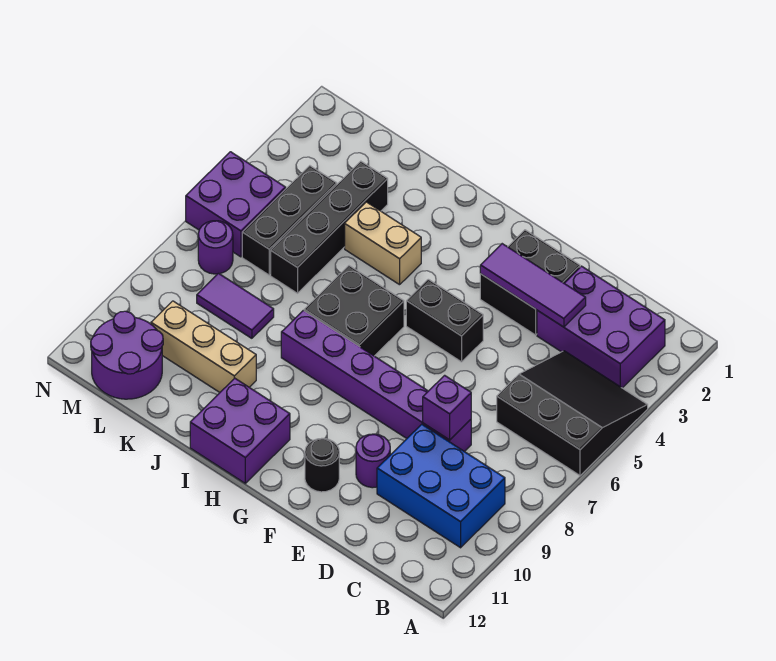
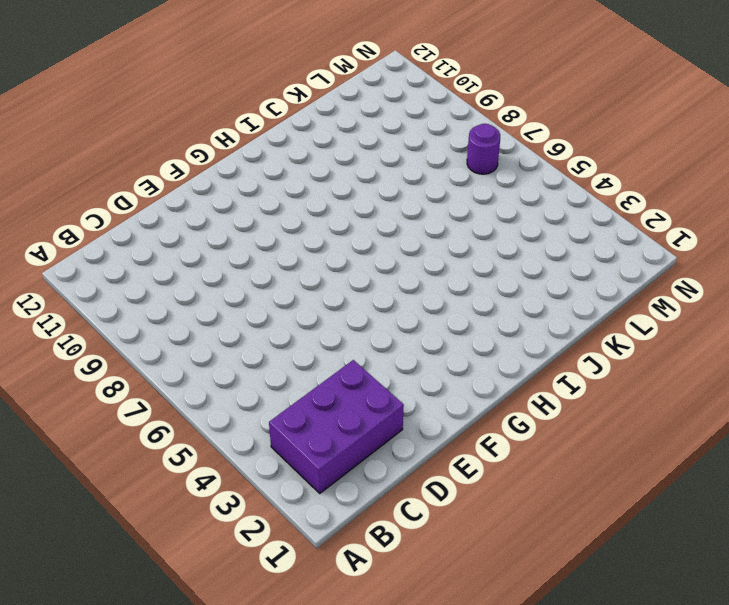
none -> black 3x3 slope [497,351,648,476]
none -> blue 2x3 brick [377,424,505,548]
none -> purple 1x6 brick [281,311,471,452]

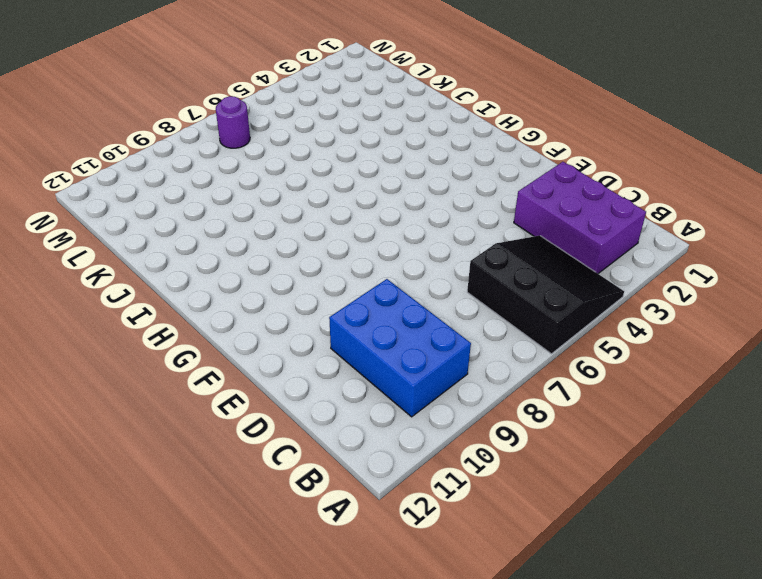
none -> purple 1x6 brick [281,311,471,452]
none -> black 2x2 brick [480,230,580,335]
none -> purple 1x1 round brick [356,434,390,488]

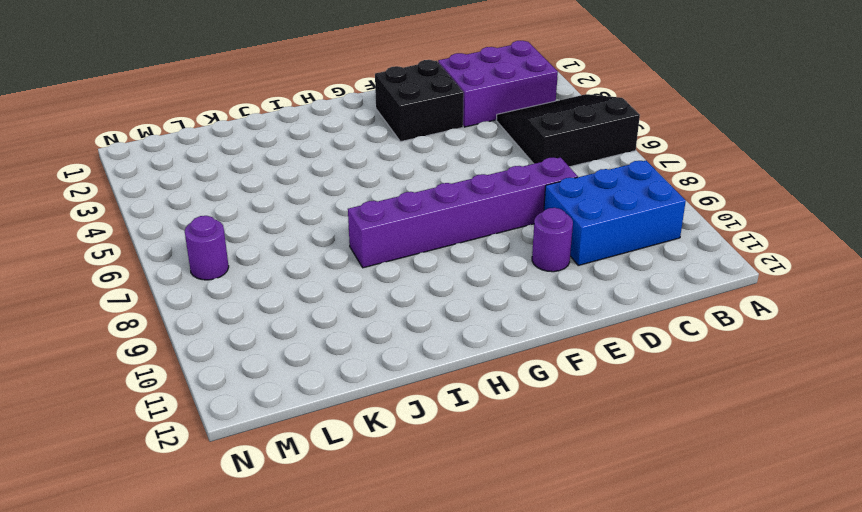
none -> black 1x2 brick [406,279,483,362]
none -> black 1x1 round brick [305,438,339,492]
none -> black 2x2 brick [304,266,404,356]

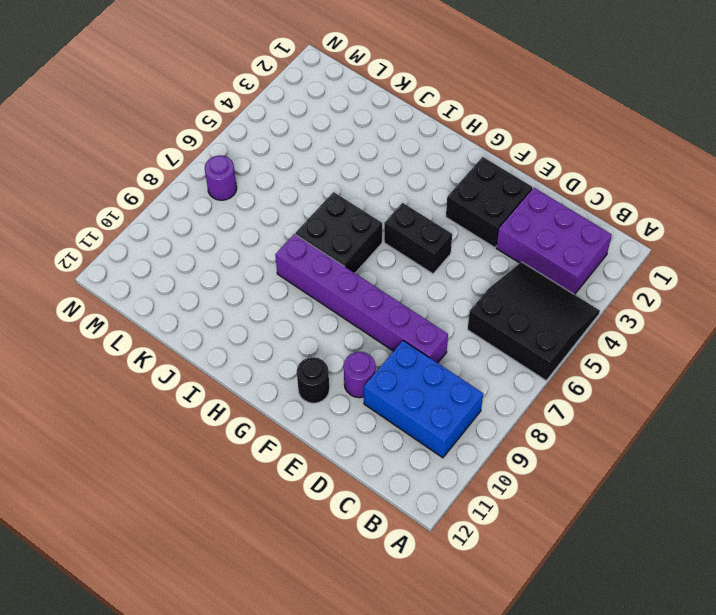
none -> purple 2x2 brick [190,378,290,483]
none -> tan 1x2 brick [345,202,421,285]
none -> tan 1x3 brick [151,301,256,392]

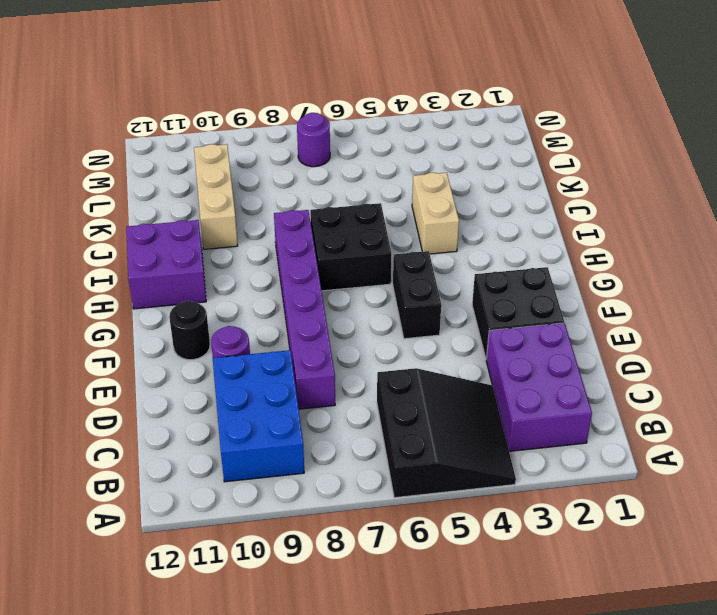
none -> black 1x4 brick [271,161,388,293]
none -> purple 1x2 tile [197,273,274,338]
none -> black 1x3 brick [242,166,337,275]

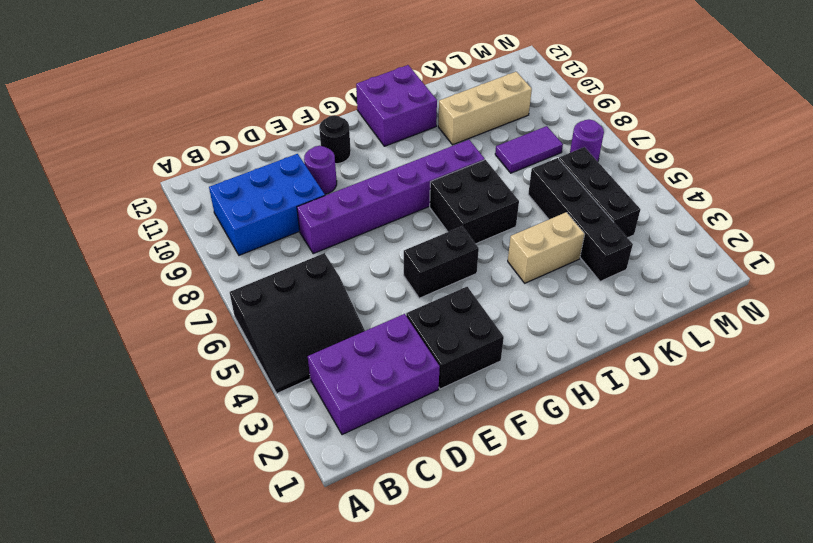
none -> purple 2x2 round brick [91,311,163,399]
none -> purple 2x2 brick [186,152,286,257]
none -> purple 1x3 tile [480,244,586,327]

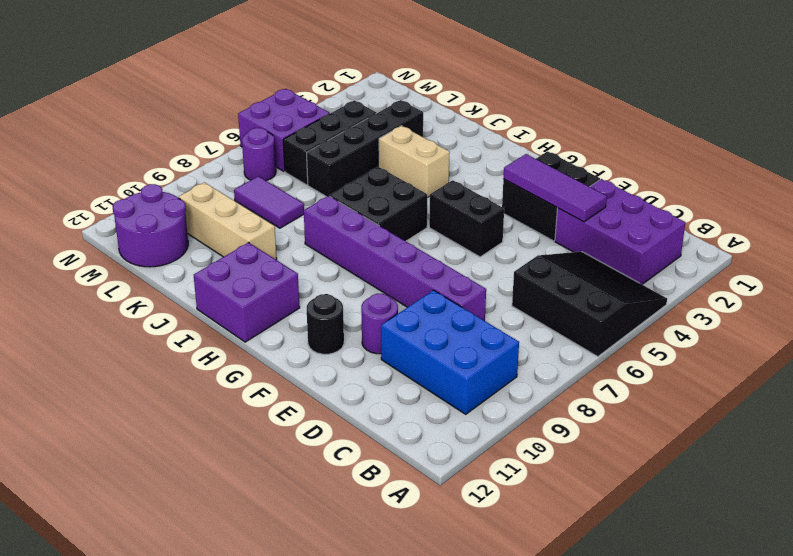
none -> purple 1x1 brick [423,375,471,440]

